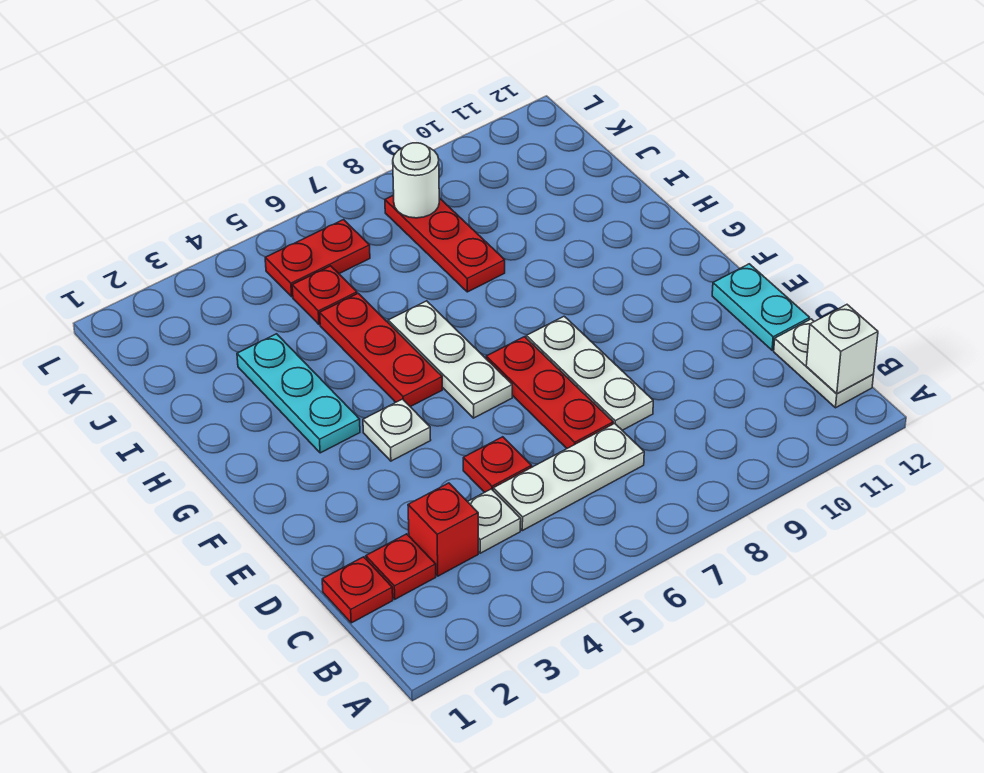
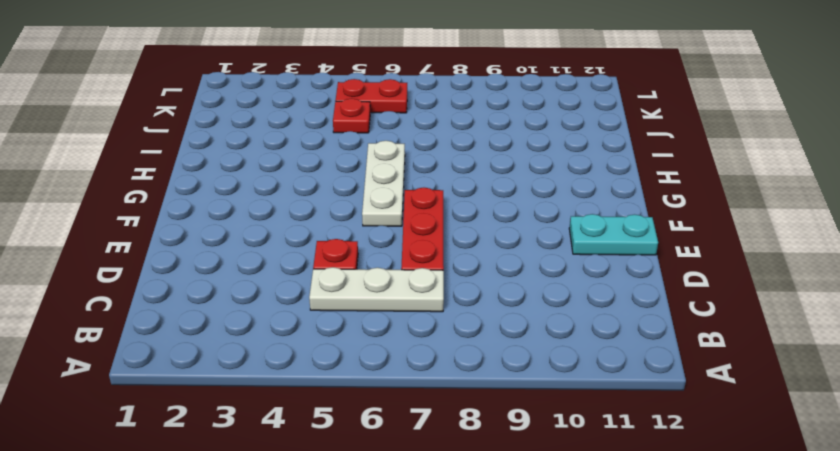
cyan 1x2 plate [569,214,658,255] -> cyan 1x2 plate turned to [712,264,810,350]
none -> white 1x2 plate [774,319,873,408]
none -> red 1x1 plate [322,557,393,623]
none -> red 1x1 plate [366,534,436,599]

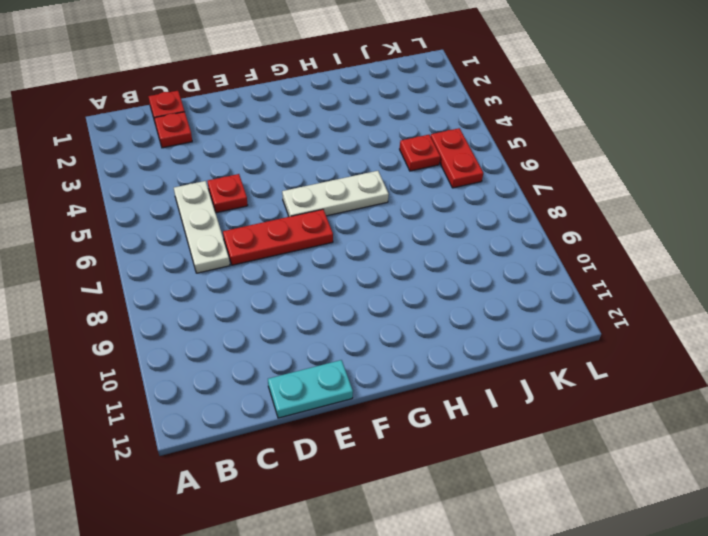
none -> white 1x2 plate [774,319,873,408]
none -> red 1x1 brick [408,483,478,576]
none -> white 1x1 plate [468,489,521,553]

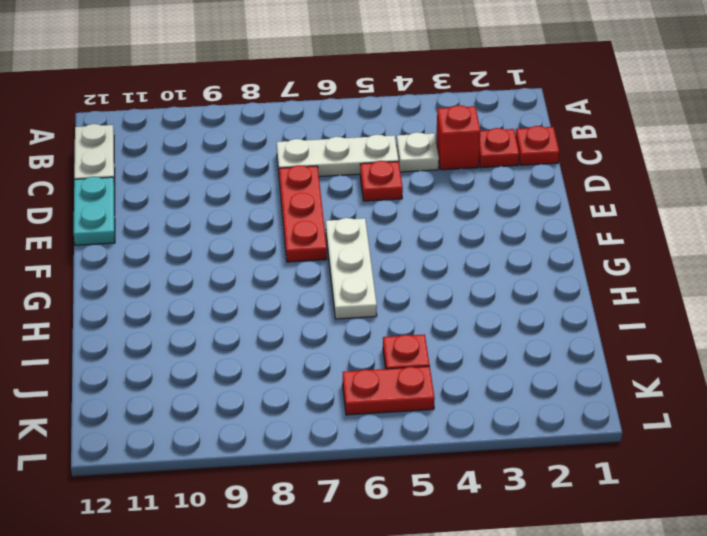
none -> white 1x3 plate [526,316,653,430]
none -> white 1x1 plate [363,399,431,461]
none -> cyan 1x3 plate [237,334,360,453]

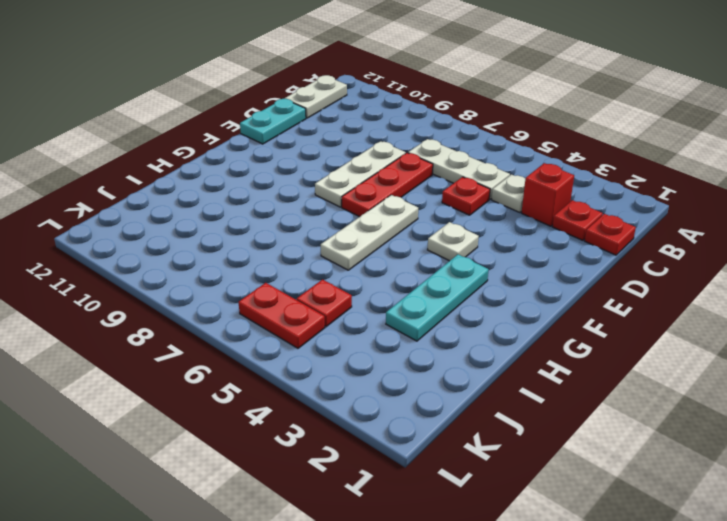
none -> red 1x3 plate [320,293,442,407]
none -> red 1x3 plate [385,195,505,292]
none -> white 1x1 brick [806,305,878,394]

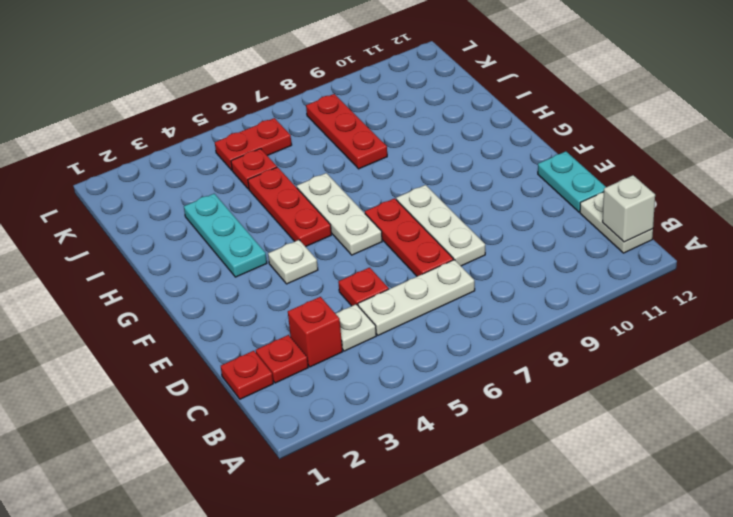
none -> white 1x1 round brick [393,143,439,218]

